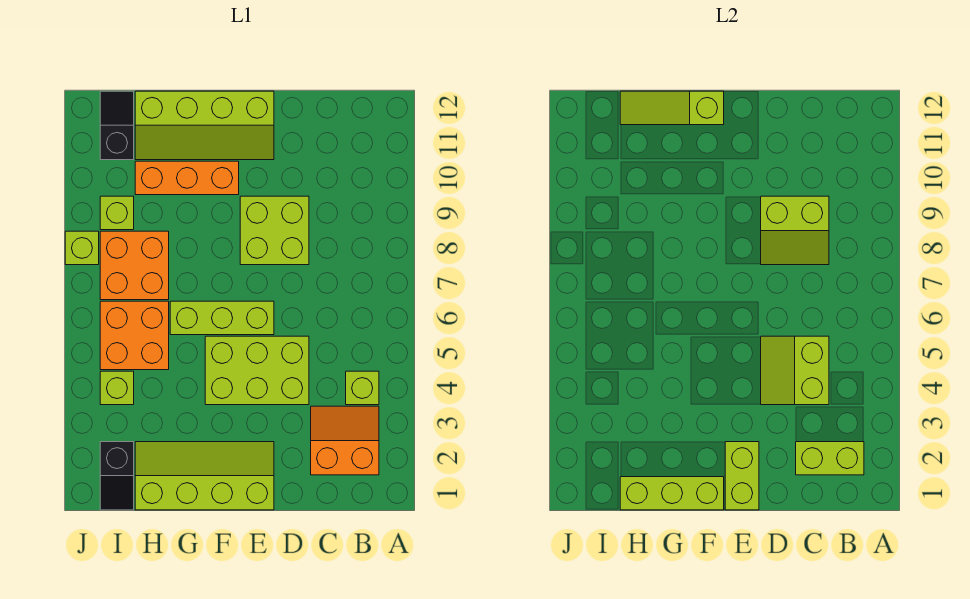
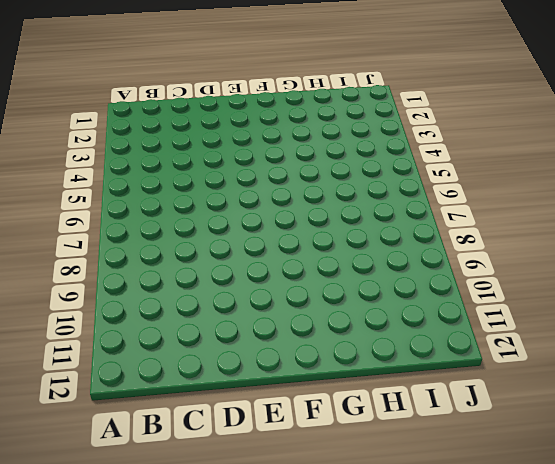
none -> orange 2x2 slope [311,406,379,475]
none -> lime 1x1 brick [346,371,379,405]
none -> lime 2x3 brick [205,336,309,405]

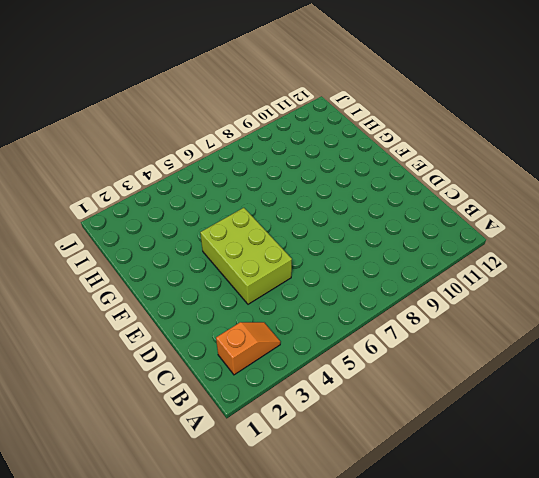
orange 1x2 slope [216,322,280,375] -> orange 2x2 slope [311,406,379,475]
none -> lime 1x1 brick [346,371,379,405]
none -> lime 2x2 brick [240,196,309,265]
none -> lime 2x4 slope [135,442,274,510]

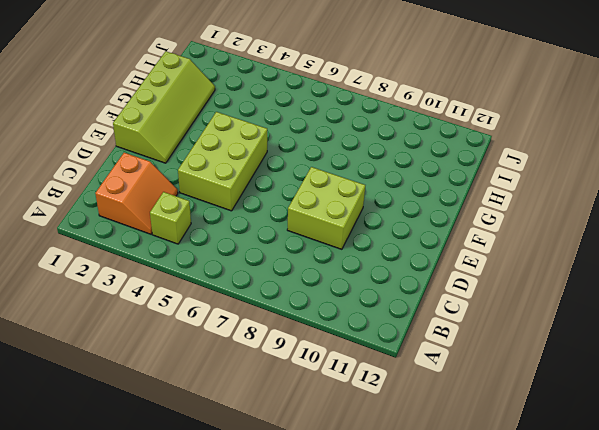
none -> lime 1x3 brick [170,301,274,335]
none -> lime 2x4 slope [135,91,274,160]
none -> orange 1x3 brick [135,161,239,195]

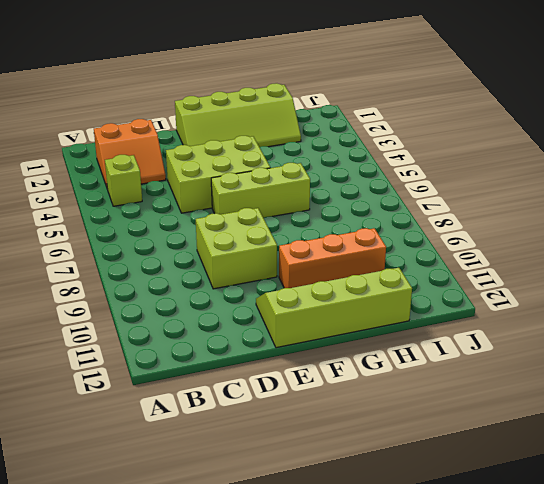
none -> orange 2x2 brick [100,301,169,370]
none -> orange 2x2 brick [100,231,169,300]
none -> black 1x2 slope [100,442,134,510]

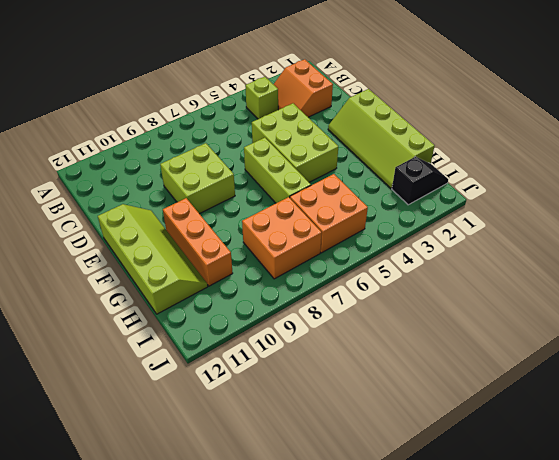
none -> lime 1x1 brick [100,371,134,405]
none -> lime 1x1 brick [100,196,134,230]
none -> black 1x2 slope [100,91,134,160]

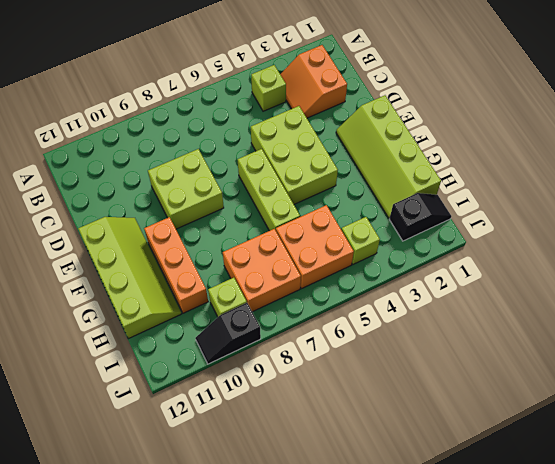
black 1x2 slope [196,303,261,364] -> black 1x2 slope moved to [100,91,134,160]
none -> lime 1x1 brick [65,231,99,265]
none -> lime 1x2 brick [796,442,864,475]
none -> lime 2x2 slope [761,336,829,405]

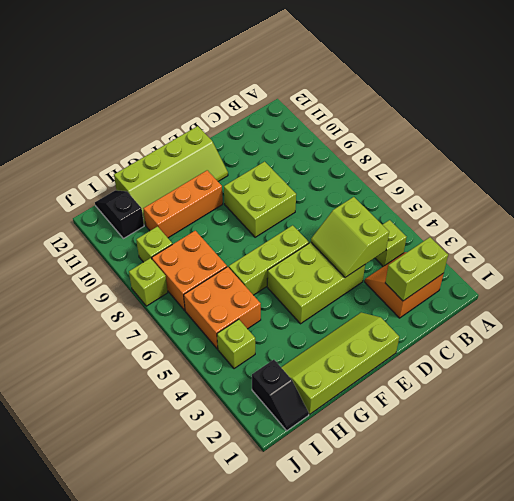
none -> lime 2x2 slope [761,196,829,265]
none -> lime 1x2 brick [725,442,759,510]
none -> lime 1x3 brick [620,477,724,510]

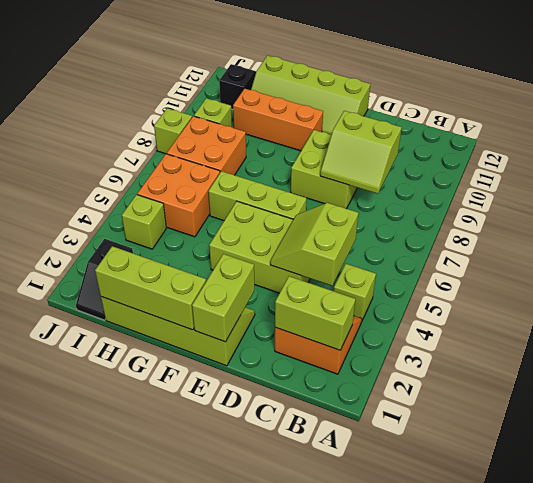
none -> lime 1x3 slope [620,91,724,125]

